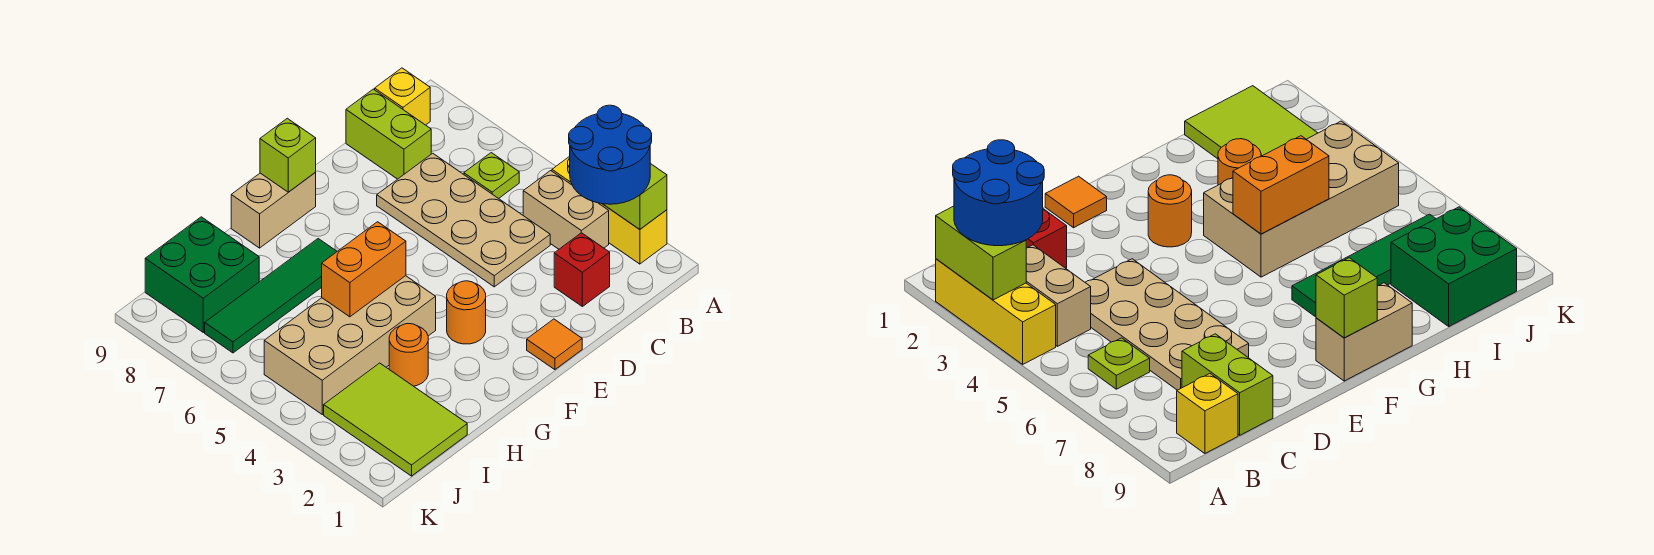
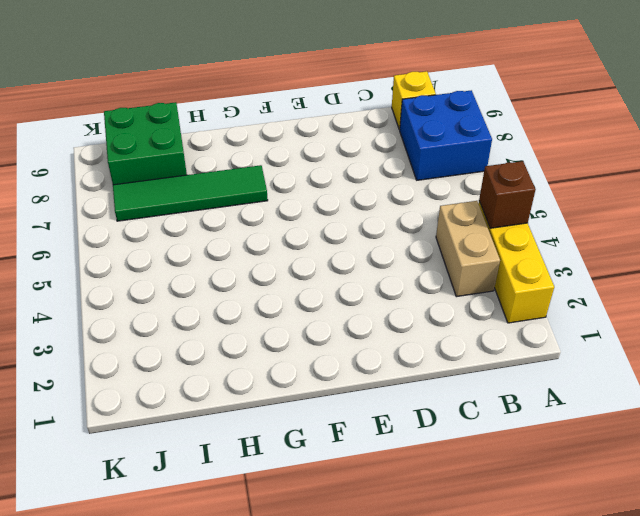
brown 1x1 brick [479,161,536,228] -> none
blue 2x2 brick [400,90,492,180] -> none
none -> lime 1x1 plate [464,153,519,199]
none -> red 1x1 brick [554,233,610,307]
none -> tan 2x4 plate [377,153,550,287]

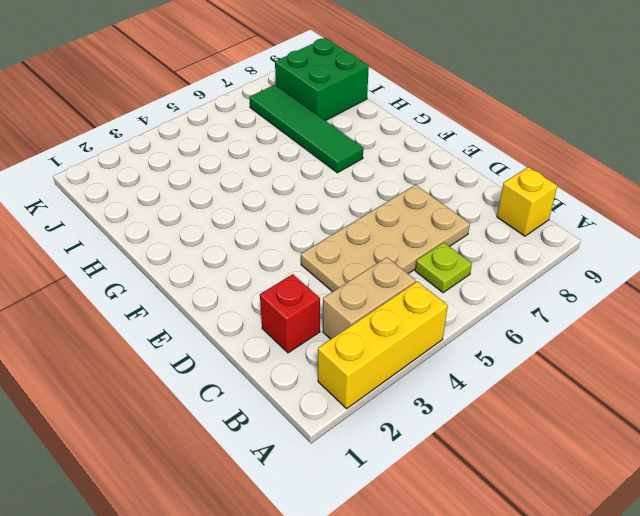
none -> lime 1x2 brick [346,89,431,179]
none -> orange 1x1 tile [527,319,582,370]
none -> orange 1x1 round brick [447,281,486,344]

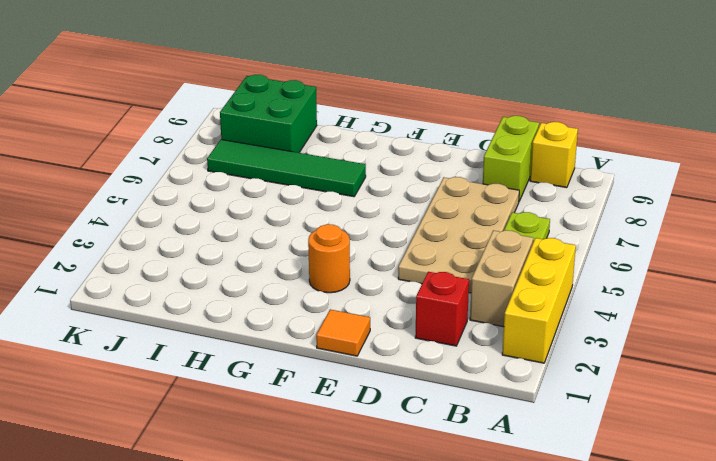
none -> tan 1x2 brick [231,173,316,248]
none -> tan 2x4 brick [264,276,436,414]
none -> orange 1x1 round brick [389,324,428,386]

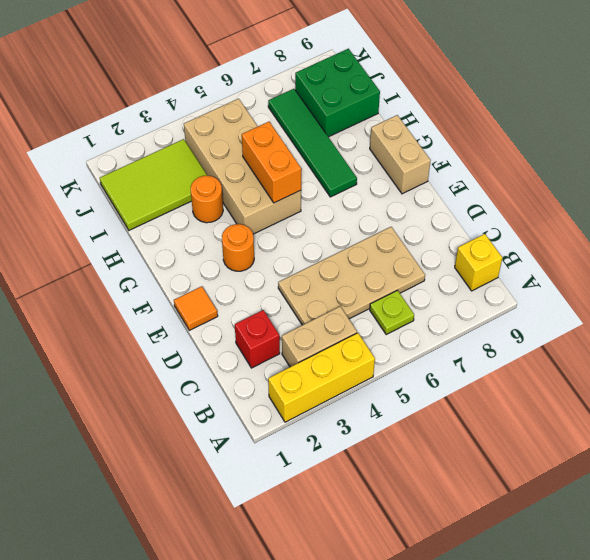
none -> lime 1x2 brick [346,89,431,179]
none -> lime 1x2 brick [603,164,667,229]
none -> lime 1x1 brick [260,118,316,192]

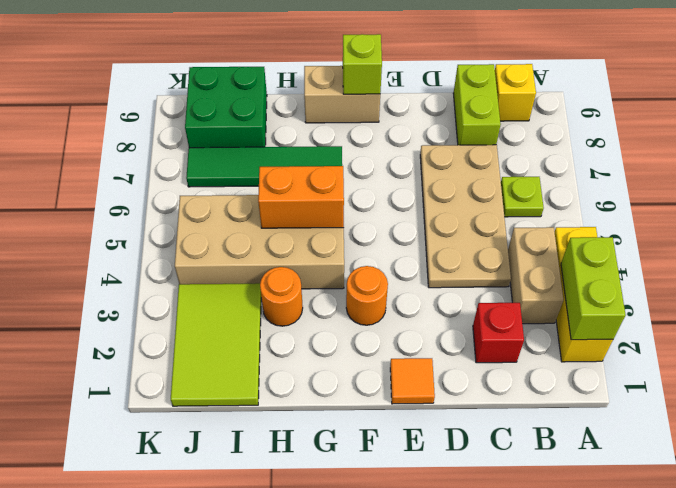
none -> blue 2x2 round brick [569,105,652,204]

